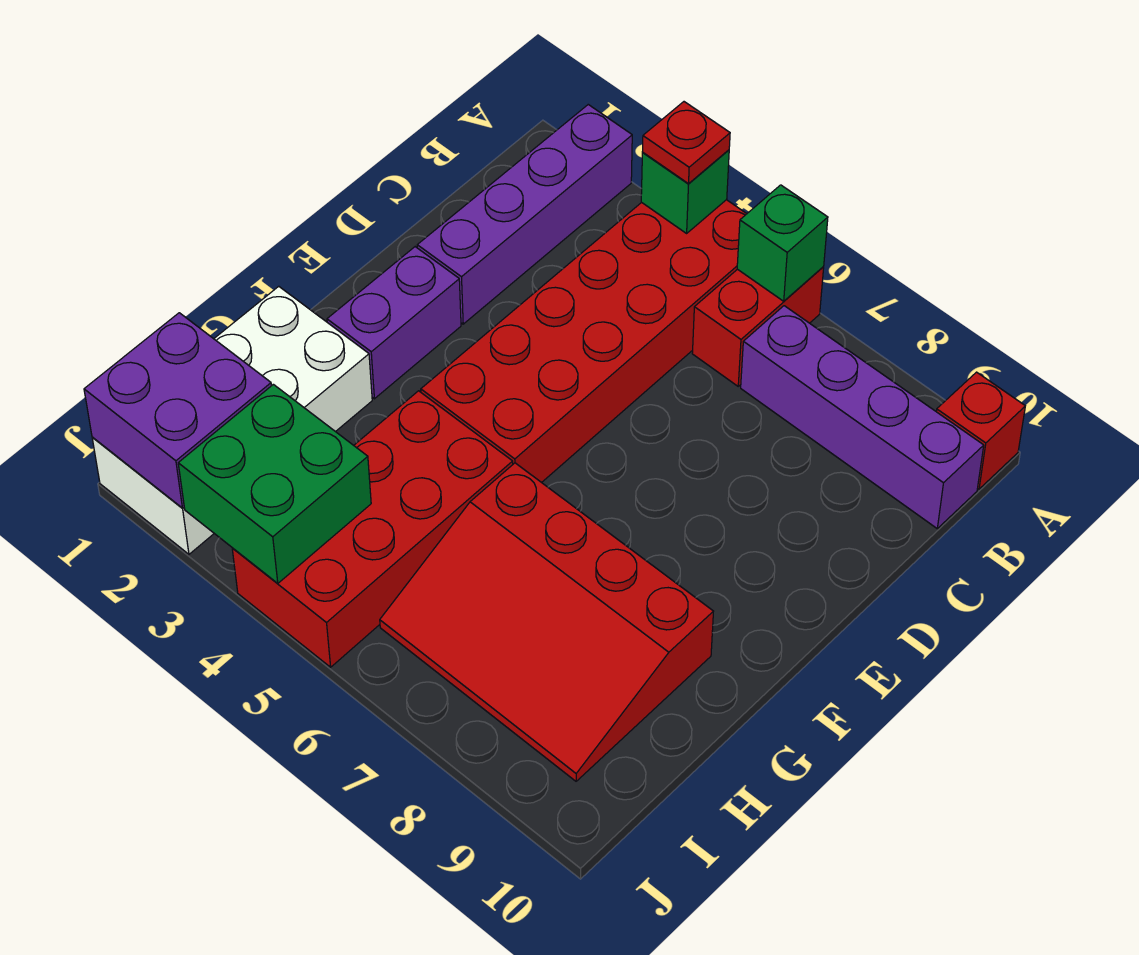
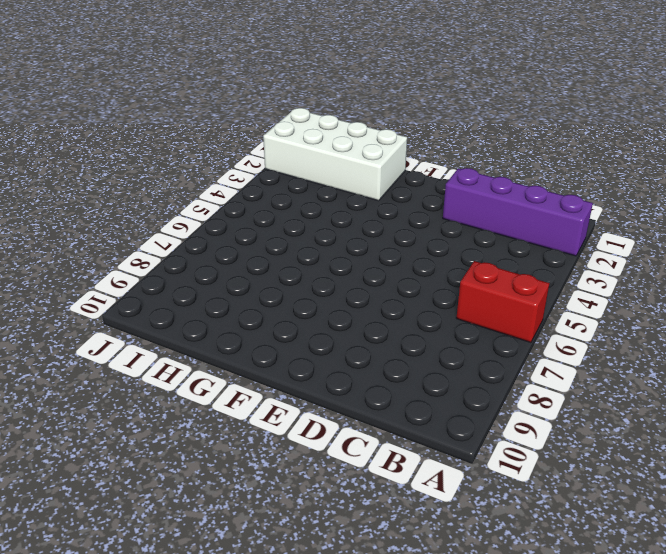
none -> red 2x6 brick [421,200,747,483]
none -> red 1x1 brick [936,372,1025,489]
none -> purple 1x4 brick [741,306,984,528]

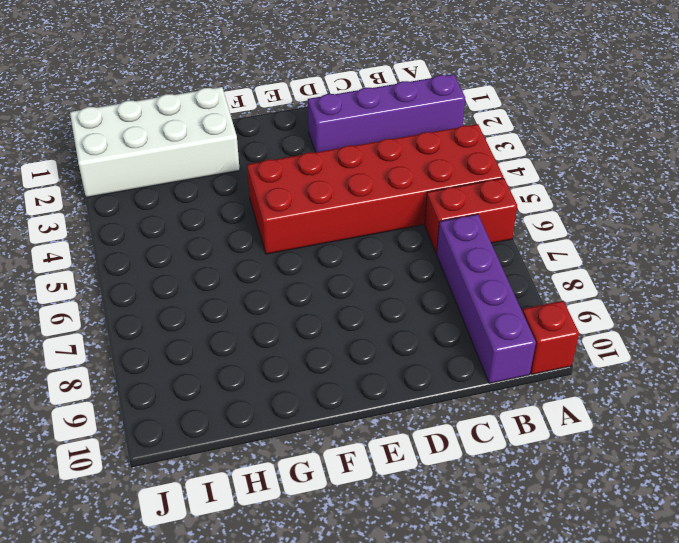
none -> purple 1x2 brick [327,247,461,399]
none -> red 2x4 brick [232,391,513,667]
none -> red 3x4 slope [380,463,714,781]

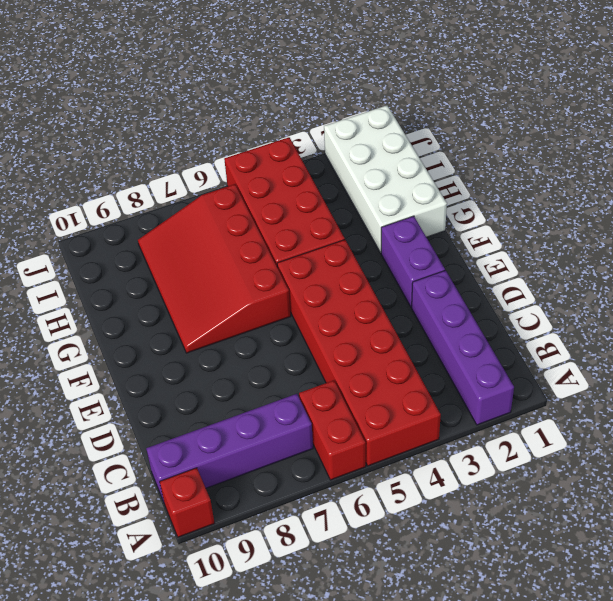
red 3x4 slope [138,184,291,353] -> red 3x4 slope turned to [380,463,714,781]
none -> green 1x1 brick [641,150,729,233]
none -> green 1x1 brick [737,185,828,301]
none -> purple 2x2 brick [84,313,271,508]

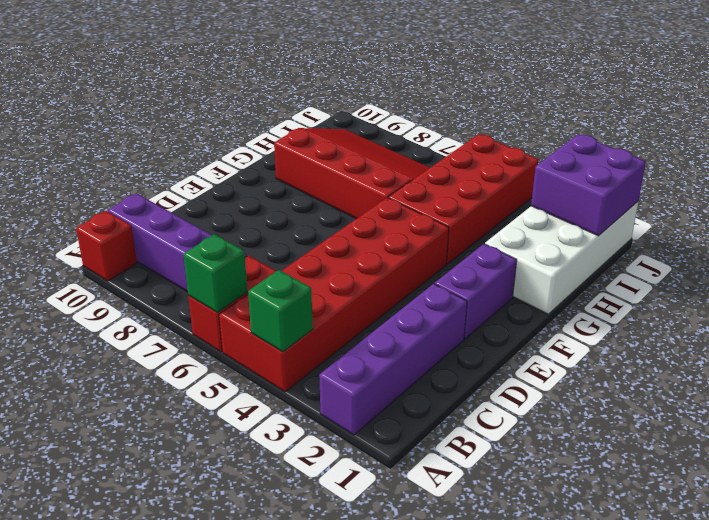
none -> green 2x2 brick [178,384,371,583]
none -> red 1x1 plate [642,102,730,184]

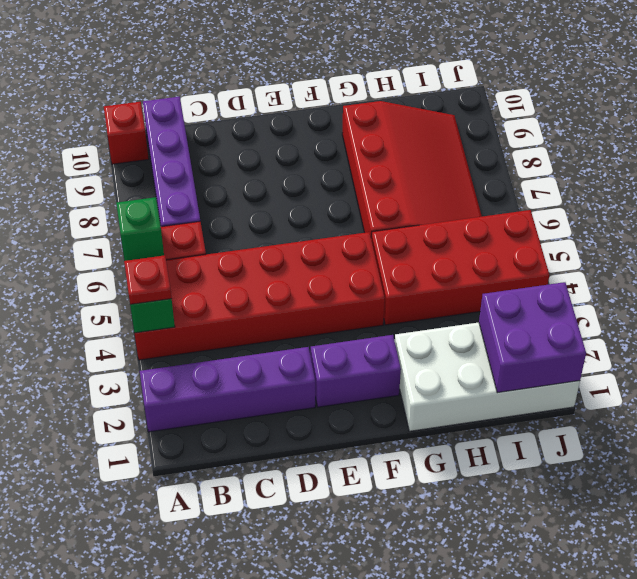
none -> green 2x2 brick [178,384,371,583]

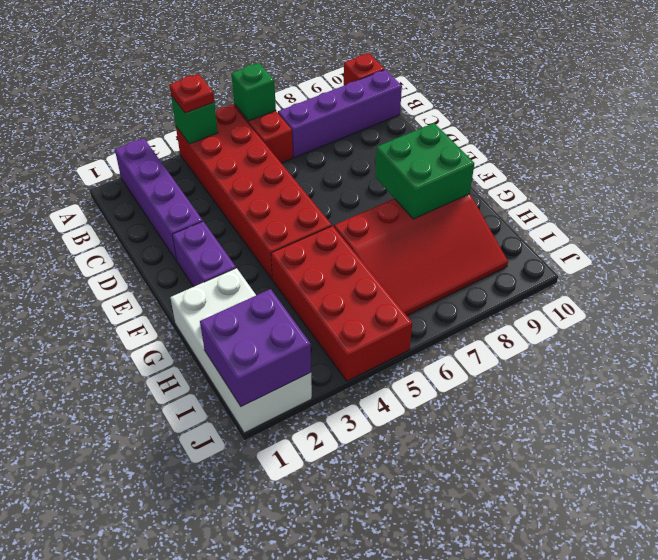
green 2x2 brick [375,123,474,219] -> green 2x2 brick moved to [178,384,371,583]

